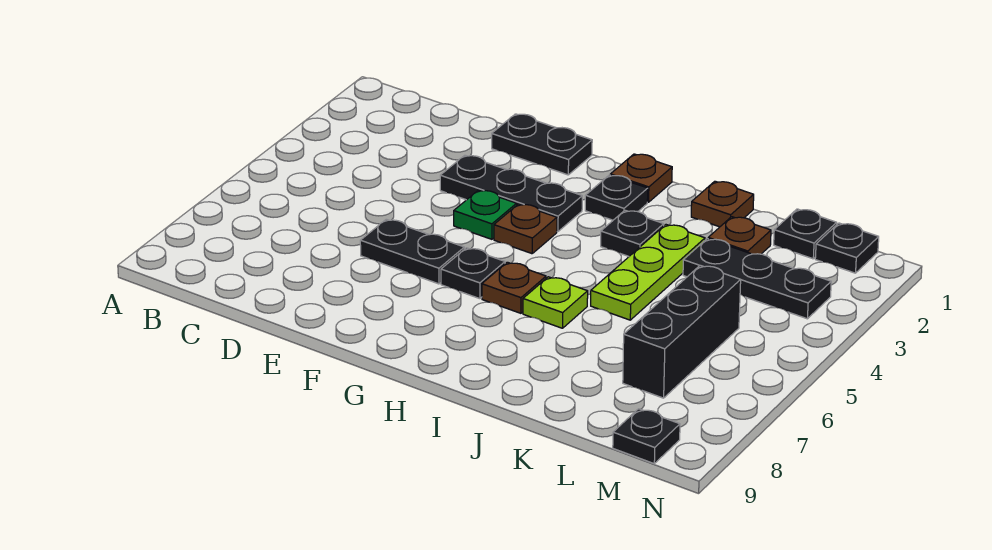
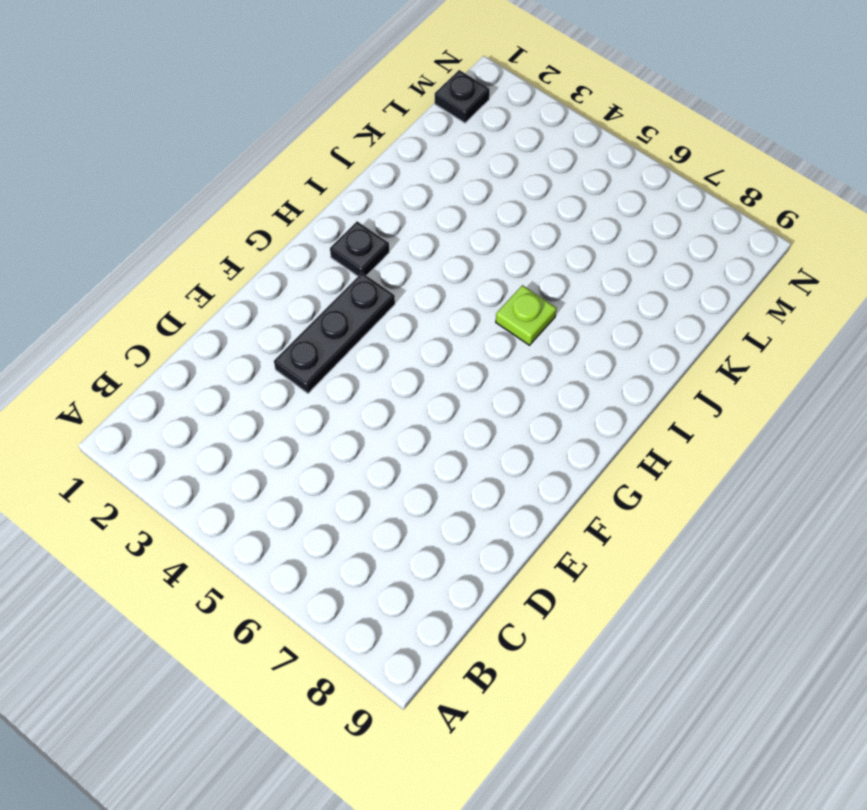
none -> black 1x2 plate [492,114,592,175]
none -> black 1x2 plate [360,219,464,284]
none -> green 1x1 plate [454,190,517,239]

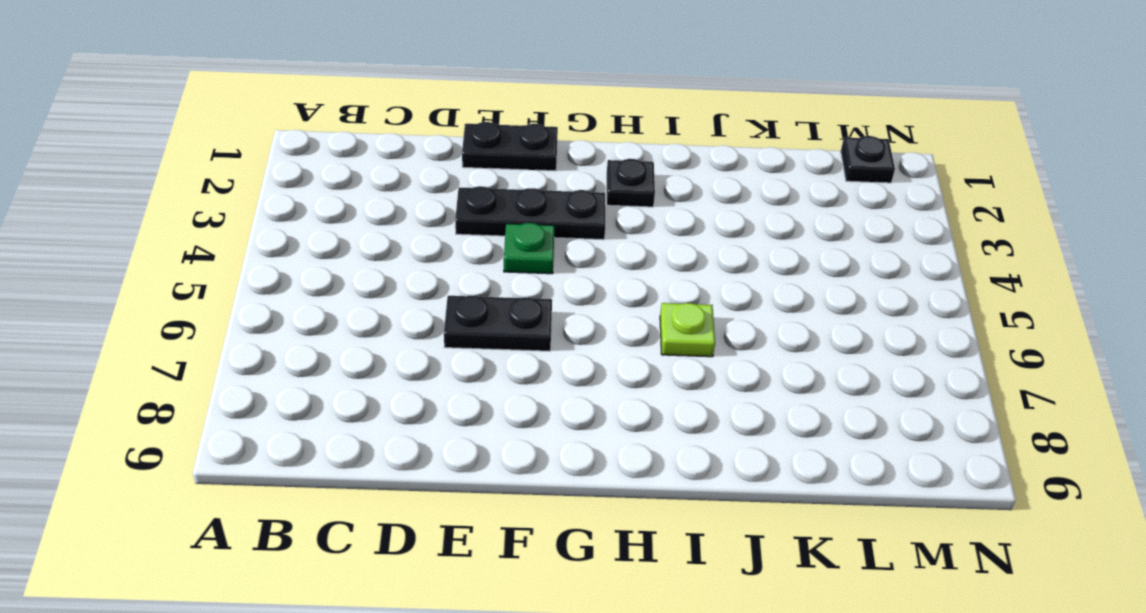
none -> brown 1x1 plate [494,204,557,254]
none -> black 1x1 plate [441,248,505,299]
none -> brown 1x1 plate [610,154,672,202]

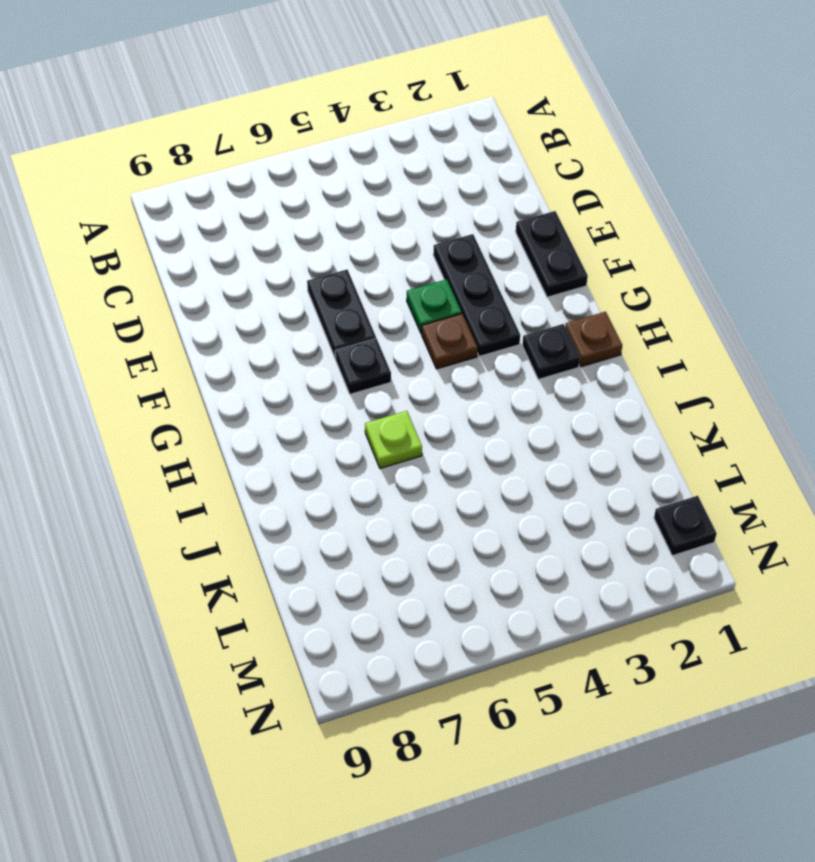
none -> brown 1x1 plate [482,262,546,313]
none -> black 1x1 plate [601,210,664,256]
none -> brown 1x1 plate [691,181,754,227]

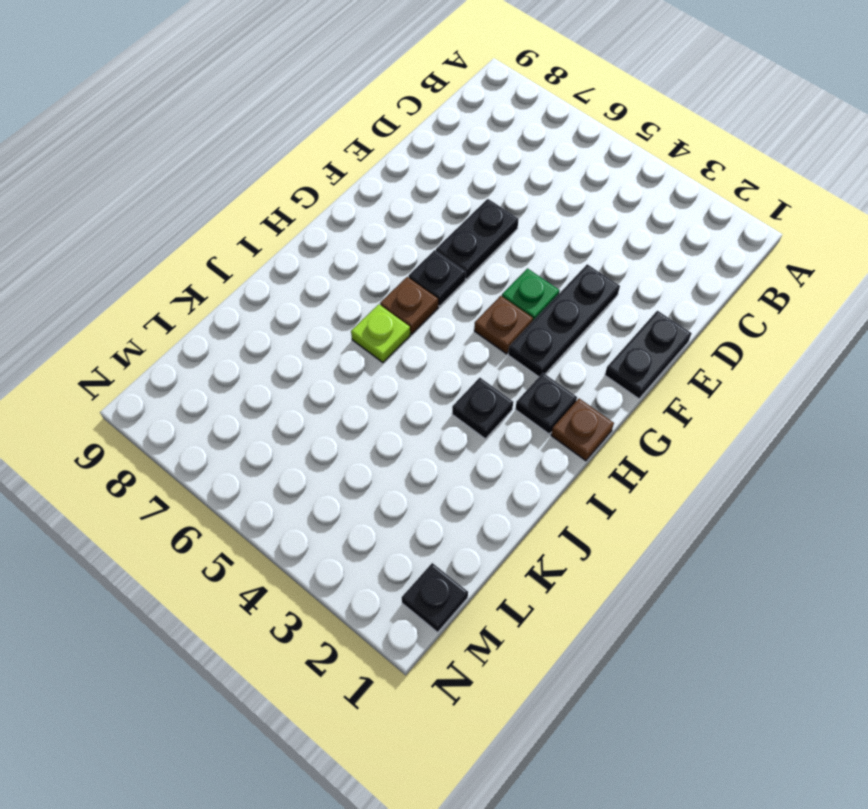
none -> brown 1x1 plate [691,181,754,227]
none -> lime 1x3 plate [591,225,705,320]
none -> brown 1x1 plate [708,217,771,254]

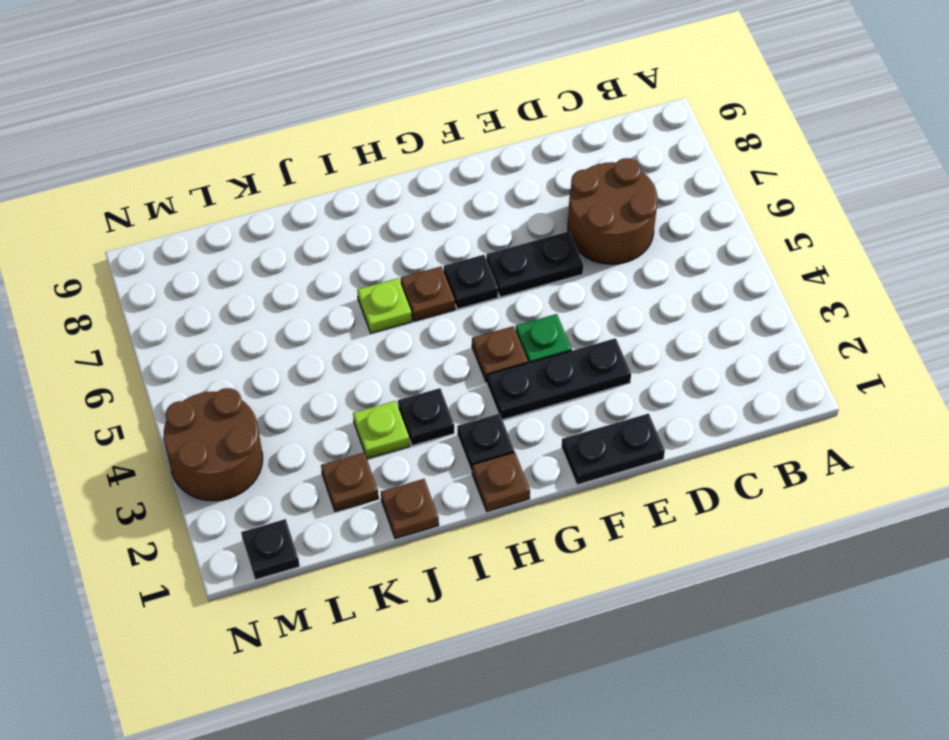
brown 2x2 round brick [568,158,658,264] -> none
lime 1x1 plate [353,401,410,459] -> lime 1x3 plate [591,225,705,320]
brown 2x2 round brick [164,388,263,501] -> black 1x3 plate [683,239,831,319]
none -> black 1x1 plate [774,209,837,259]
none -> black 1x3 brick [623,265,741,398]
none -> black 1x1 plate [613,409,680,463]

